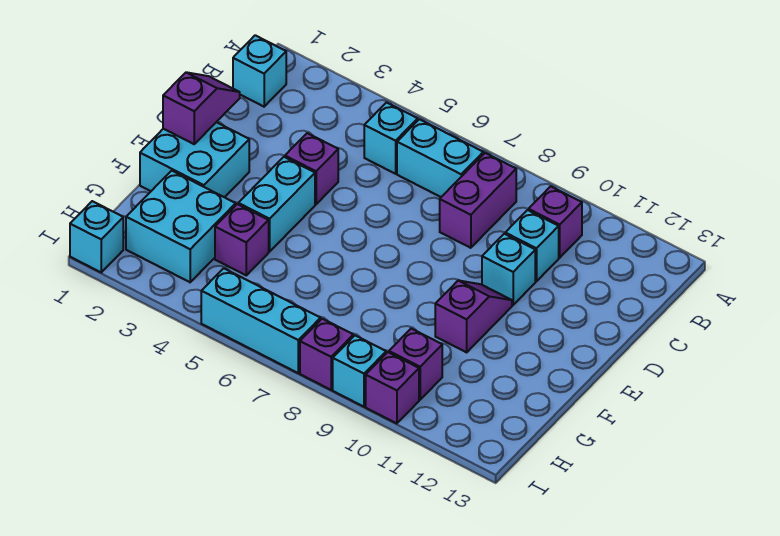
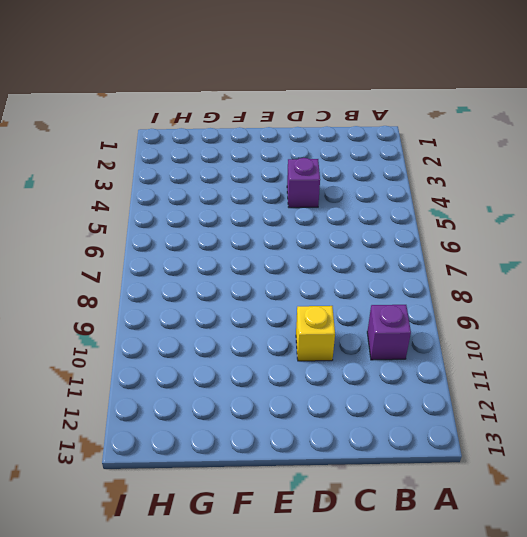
yellow 1x1 brick [296,306,335,361] -> cyan 1x1 brick [482,234,535,305]
none -> cyan 1x1 brick [233,35,286,107]
none -> cyan 1x1 brick [364,103,418,174]
none -> cyan 1x2 brick [397,119,483,197]

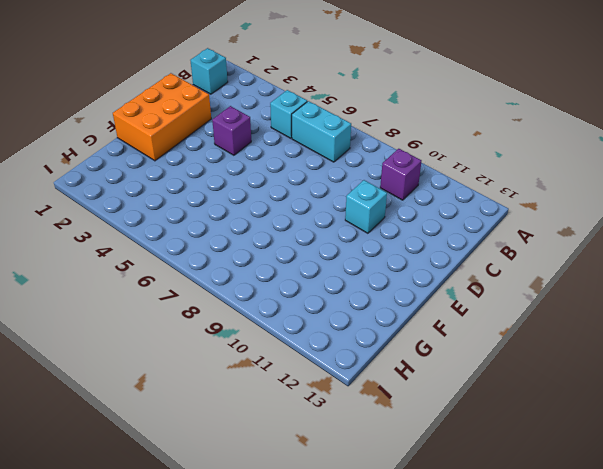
orange 2x3 brick [113,73,211,161] -> cyan 2x2 brick [140,122,249,197]
none -> purple 1x2 brick [440,153,516,248]
none -> cyan 1x1 brick [505,210,559,281]
none -> cyan 1x2 brick [238,157,315,252]

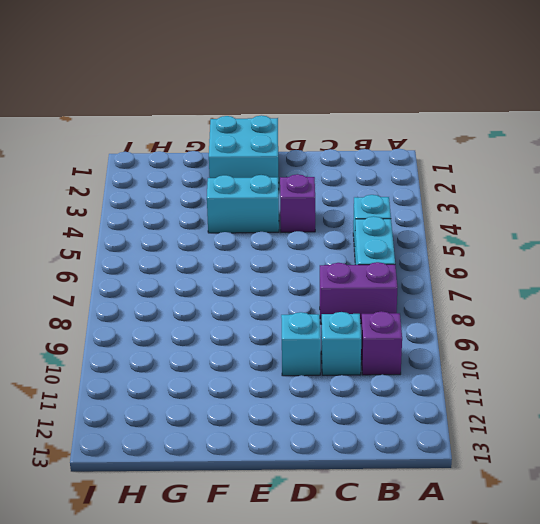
none -> cyan 1x1 brick [233,35,286,107]
none -> purple 1x2 slope [435,281,512,352]
none -> cyan 2x2 brick [126,171,236,282]

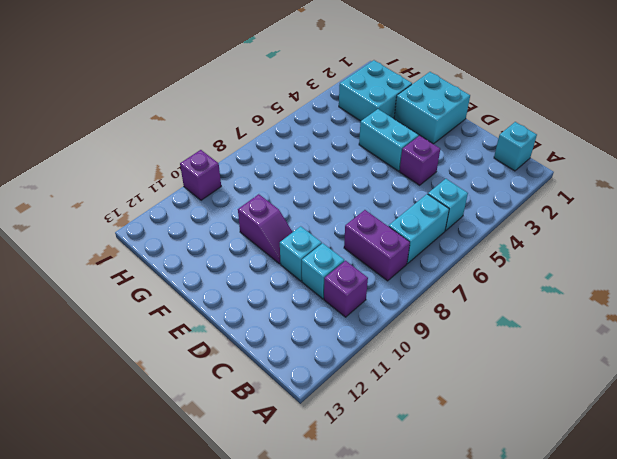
none -> purple 1x1 brick [215,204,269,275]
none -> purple 1x1 brick [389,329,442,400]
none -> cyan 1x1 brick [70,201,123,272]

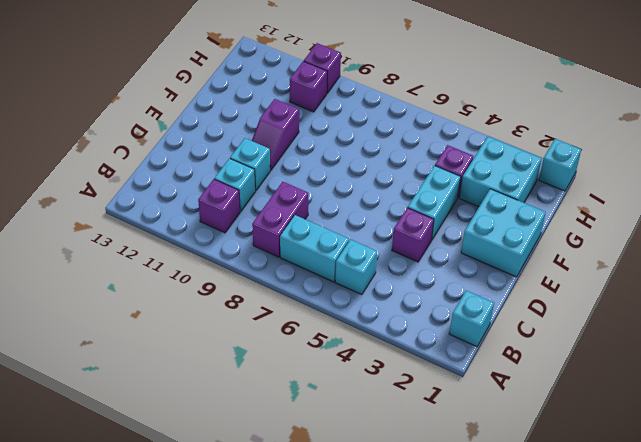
none -> cyan 1x3 brick [201,268,321,373]
none -> purple 1x1 brick [300,319,353,390]
none -> cyan 1x1 brick [333,336,386,407]

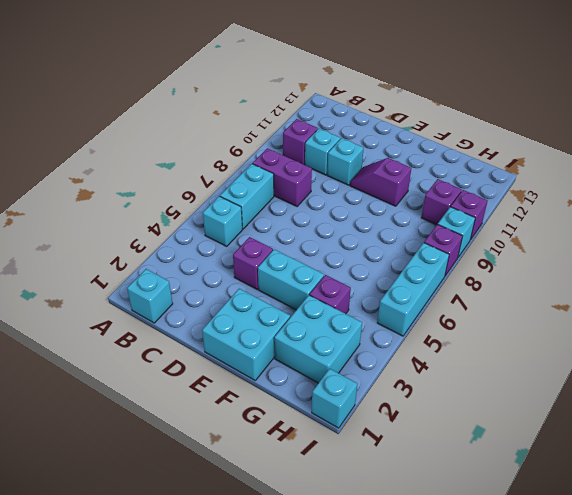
none -> purple 1x2 slope [163,72,240,144]

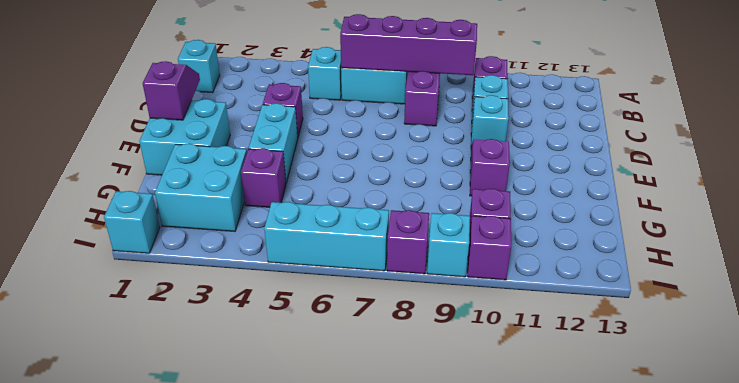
purple 1x4 brick [340,14,477,75] -> none

